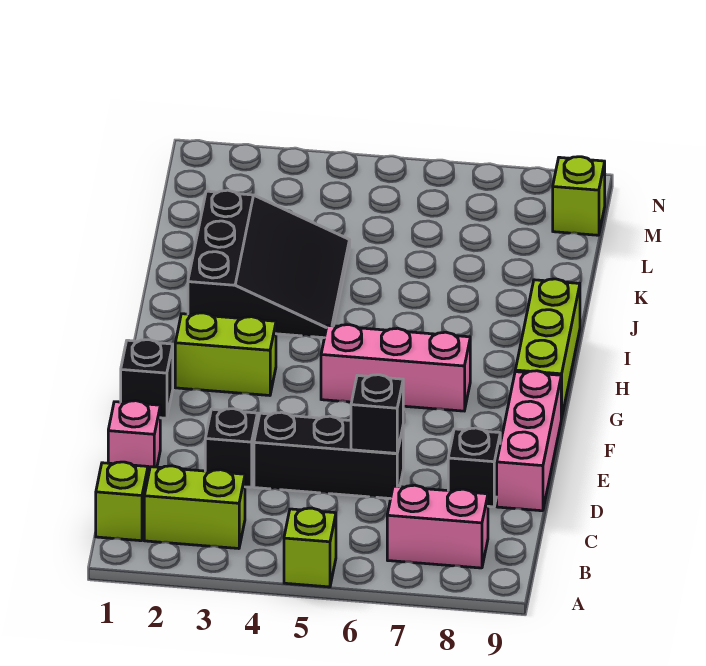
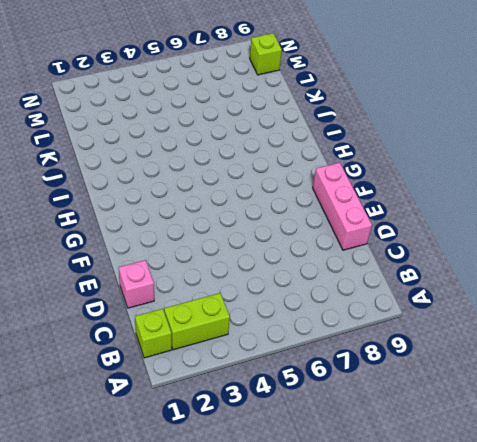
none -> lime 1x1 brick [284,508,336,587]
none -> pink 1x2 brick [387,485,488,568]
none -> black 1x1 brick [205,409,258,487]

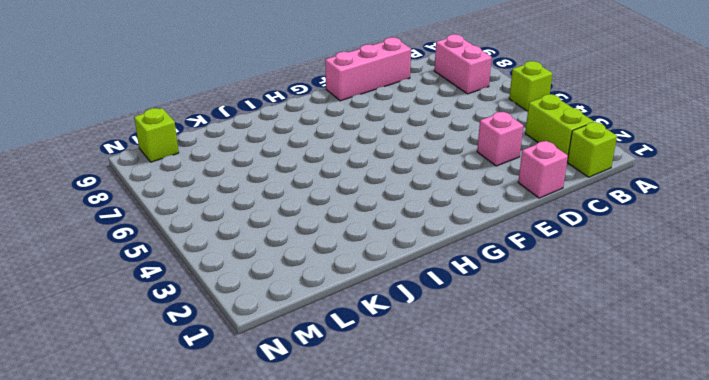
pink 1x1 brick [477,112,523,166] -> black 1x1 brick [205,409,258,487]
none -> black 1x3 brick [254,412,403,499]
none -> black 1x1 brick [448,428,500,507]
none -> black 1x1 brick [121,340,173,418]

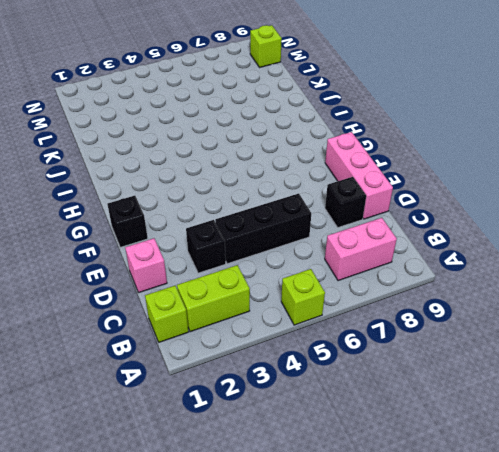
none -> lime 1x2 brick [175,313,276,395]
none -> pink 1x3 brick [321,325,470,411]
none -> lime 1x3 brick [515,279,580,419]

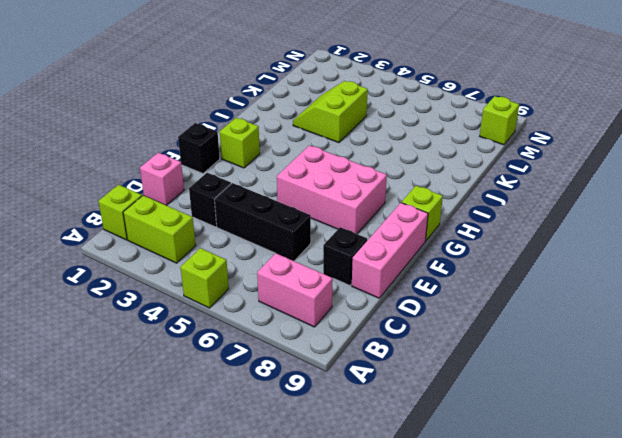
pink 2x3 brick [277,145,387,234] -> pink 1x3 brick [321,325,470,411]
lime 1x1 brick [220,118,260,168] -> lime 1x2 brick [175,313,276,395]
lime 1x1 brick [402,186,443,241] -> lime 1x3 brick [515,279,580,419]
lime 2x2 slope [293,81,368,143] -> black 3x3 slope [188,190,350,338]
none -> black 1x1 brick [351,375,403,453]

